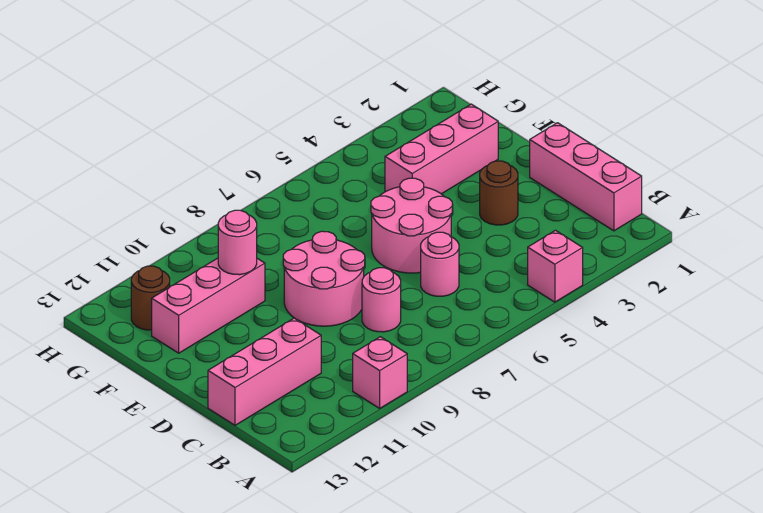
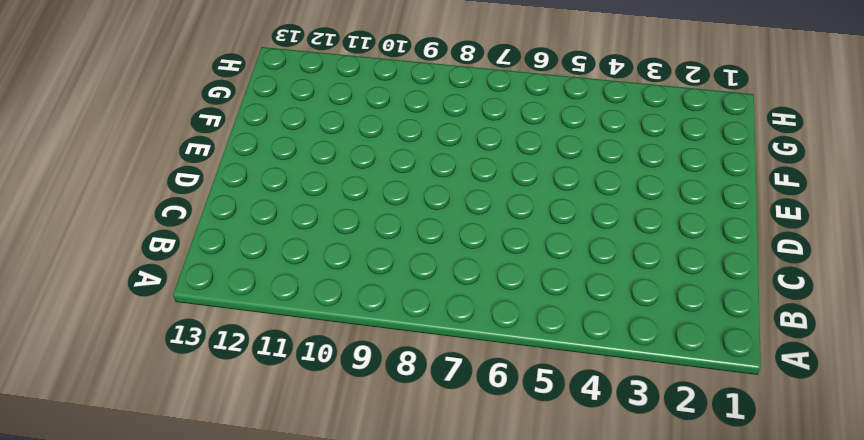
none -> pink 1x1 brick [528,230,583,302]
none -> pink 1x1 brick [353,337,407,408]
none -> pink 1x3 brick [530,123,642,231]

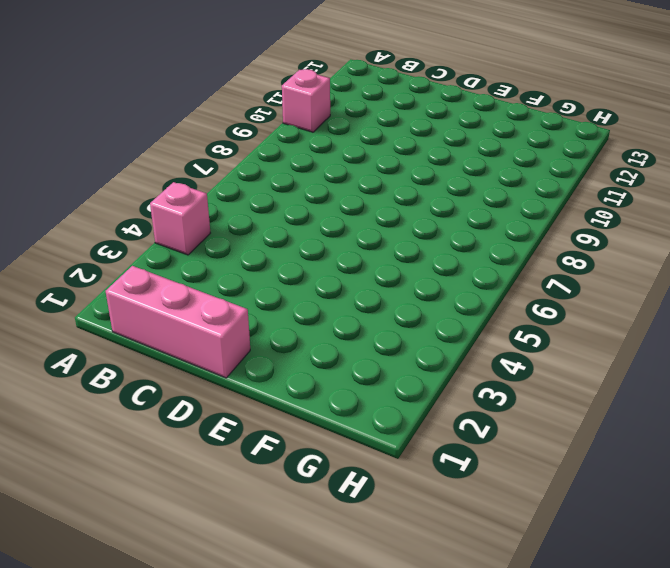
none -> pink 1x1 round brick [421,232,459,296]
none -> pink 1x1 round brick [362,268,401,332]
none -> pink 1x3 brick [208,318,321,425]

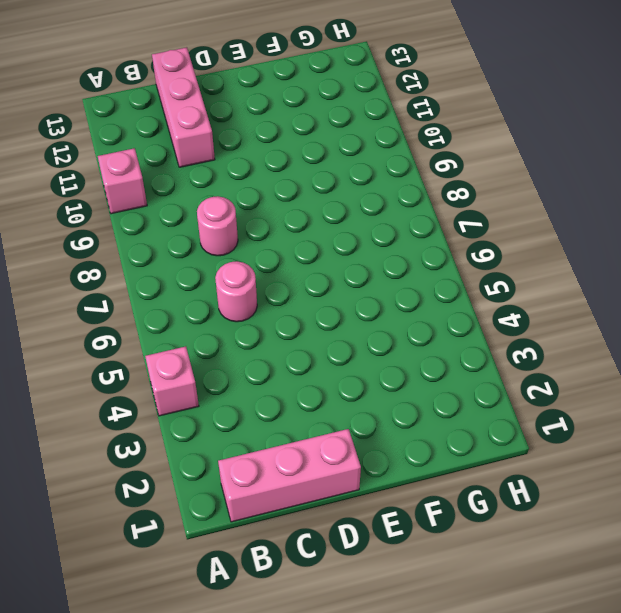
none -> brown 1x1 round brick [480,161,518,225]
none -> pink 2x2 round brick [371,178,452,273]
none -> pink 2x2 round brick [283,231,365,326]

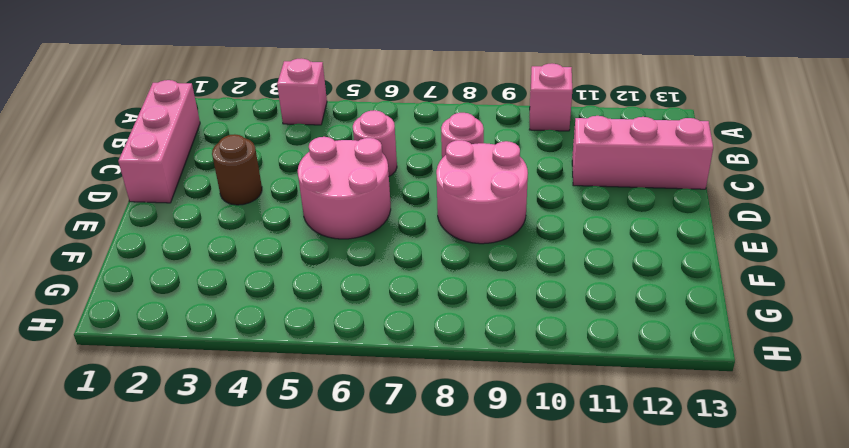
none -> pink 1x3 brick [385,104,498,194]
none -> pink 1x3 brick [152,258,265,353]
none -> brown 1x1 round brick [131,266,170,330]

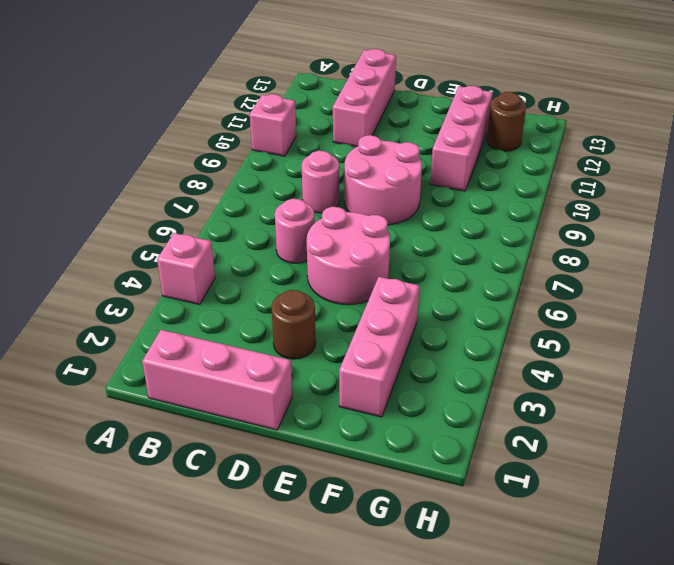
none -> pink 1x1 round brick [218,210,257,275]

